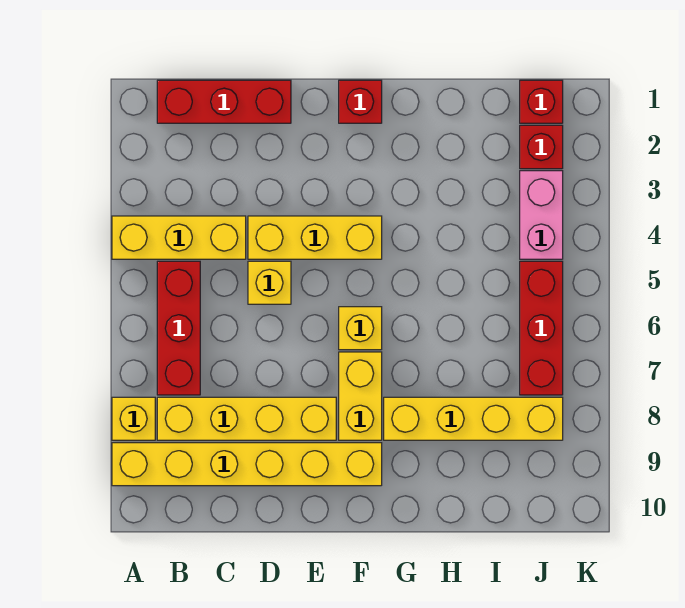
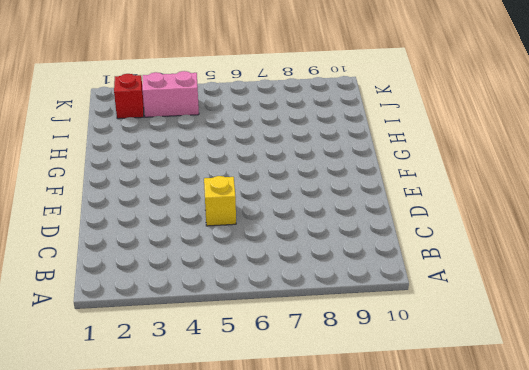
none -> yellow 1x3 brick [112,216,246,259]
none -> yellow 1x1 brick [112,397,155,440]
none -> yellow 1x6 brick [112,443,382,486]

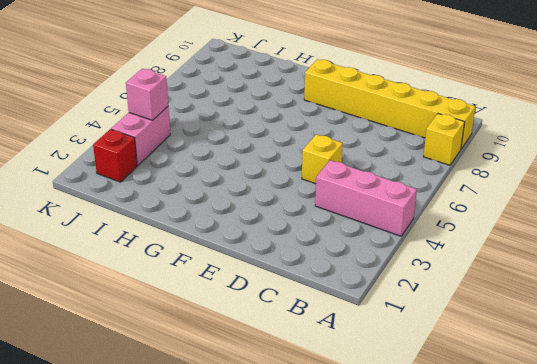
pink 1x3 brick [315,160,417,236] -> yellow 1x3 brick [112,216,246,259]
pink 1x1 brick [126,69,168,120] -> none
none -> red 1x3 brick [157,80,291,123]
none -> red 1x3 brick [157,261,200,395]
none -> yellow 1x4 brick [157,397,336,440]

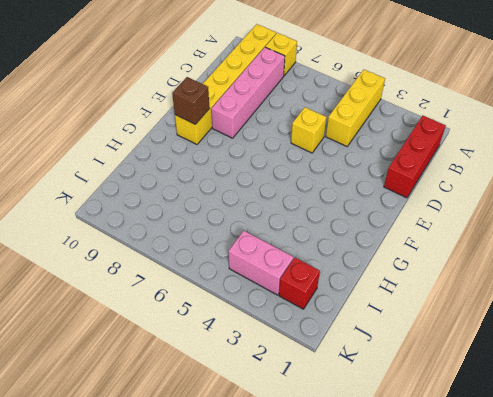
pink 1x4 brick [211,47,285,138] -> yellow 1x4 brick [157,397,336,440]
brown 1x1 brick [172,77,210,124] -> none
none -> red 1x3 brick [157,261,200,395]
none -> yellow 1x3 brick [248,216,382,259]
none -> red 1x1 brick [339,80,382,123]

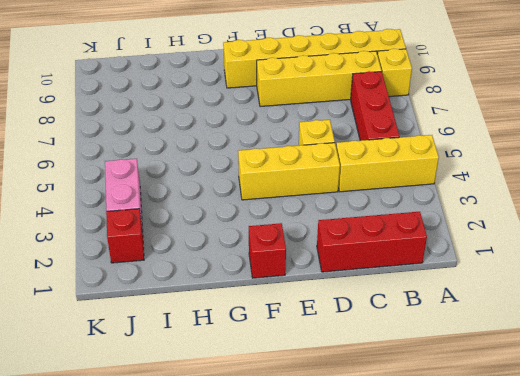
none -> yellow 1x1 brick [339,307,382,350]
none -> yellow 1x2 brick [339,352,382,440]
none -> yellow 1x4 brick [384,397,563,440]

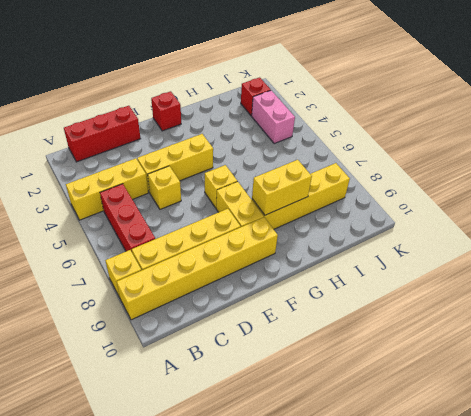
yellow 1x2 brick [252,160,312,215] -> none
none -> red 1x1 brick [520,80,563,123]
none -> red 1x3 brick [520,261,563,395]

